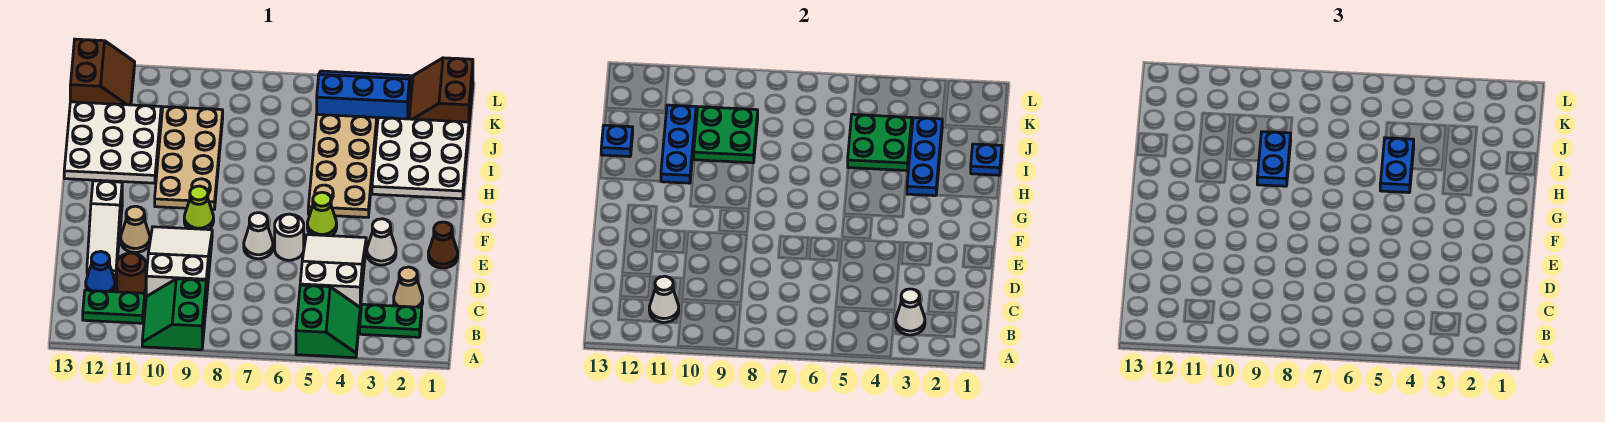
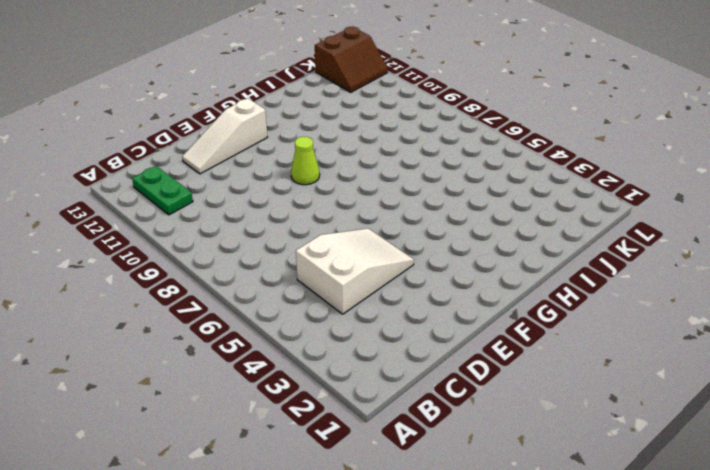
none -> green 2x2 slope [296,285,360,358]
none -> green 2x2 slope [142,279,206,350]
none -> green 1x2 plate [360,304,422,337]
none -> tan 1x1 cone [394,267,423,307]

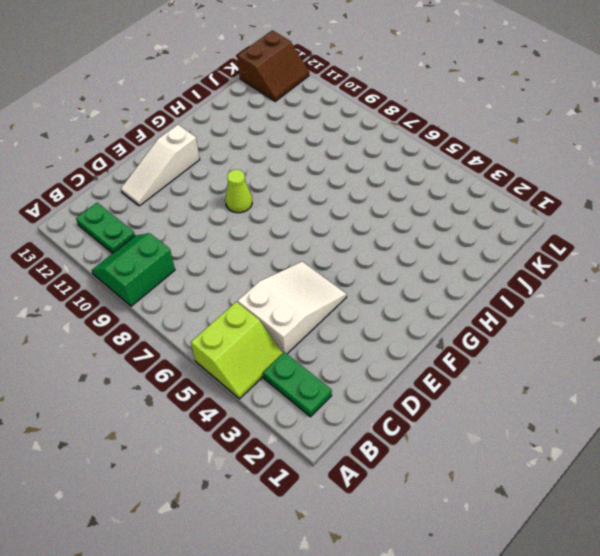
lime 2x2 slope [191,302,283,399] -> green 2x2 slope [296,285,360,358]
none -> tan 1x1 cone [394,267,423,307]
none -> white 2x3 slope [146,227,212,302]
none -> brown 1x1 round brick [117,253,146,293]
none -> blue 1x1 cone [86,252,115,292]

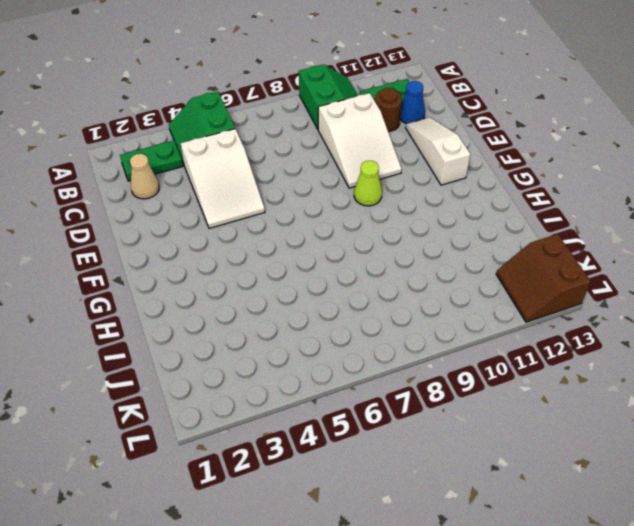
none -> brown 1x1 cone [428,222,458,268]
none -> white 1x1 cone [367,219,396,265]
none -> white 1x1 round brick [275,214,304,260]
none -> white 1x1 cone [244,213,273,259]

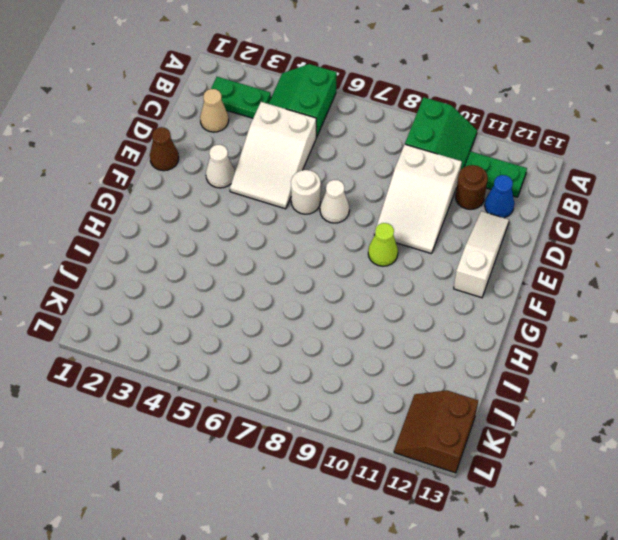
none -> tan 1x1 cone [121,206,150,253]
none -> lime 1x1 cone [307,192,337,236]
none -> tan 2x4 plate [308,114,377,217]
none -> tan 2x4 plate [155,107,223,210]

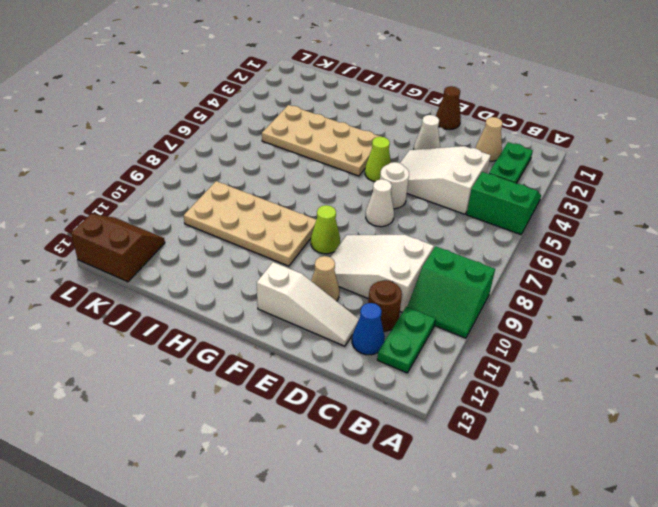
none -> white 3x3 plate [372,118,469,199]
none -> white 3x3 plate [64,102,161,183]
none -> brown 2x2 slope [409,58,473,124]
none -> blue 2x3 slope [317,71,412,124]

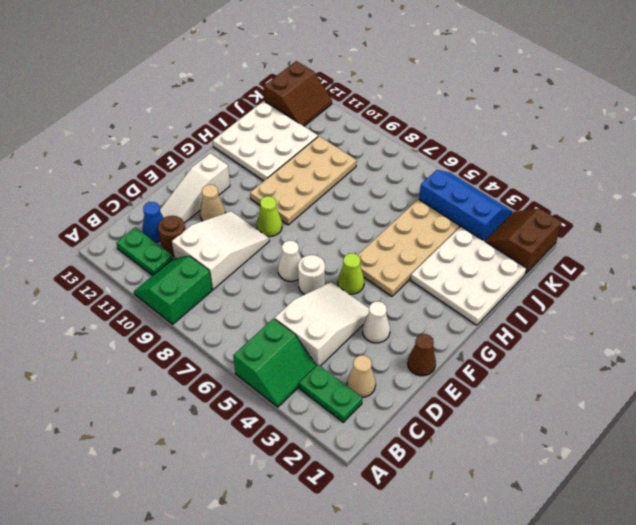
none -> white 1x1 cone [896,289,925,335]
none -> white 1x1 cone [649,276,679,323]
none -> blue 1x3 plate [907,118,942,196]
none -> blue 1x3 plate [661,105,696,183]

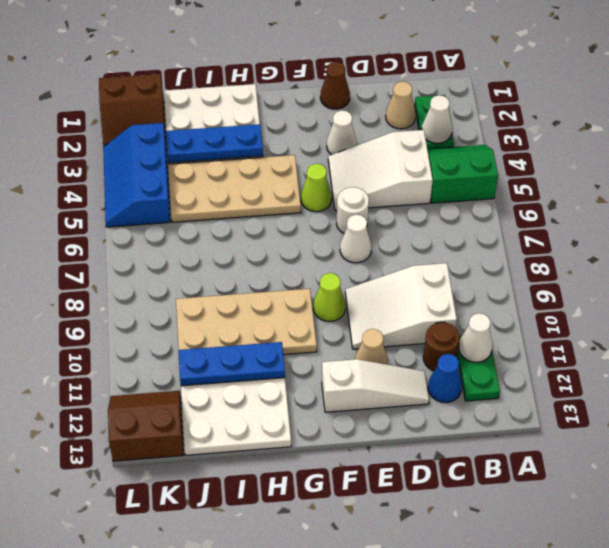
none -> green 2x2 slope [142,279,206,350]
none -> blue 1x1 plate [971,144,1002,175]
none -> green 2x2 plate [848,114,912,171]
none -> green 2x2 plate [694,107,758,163]

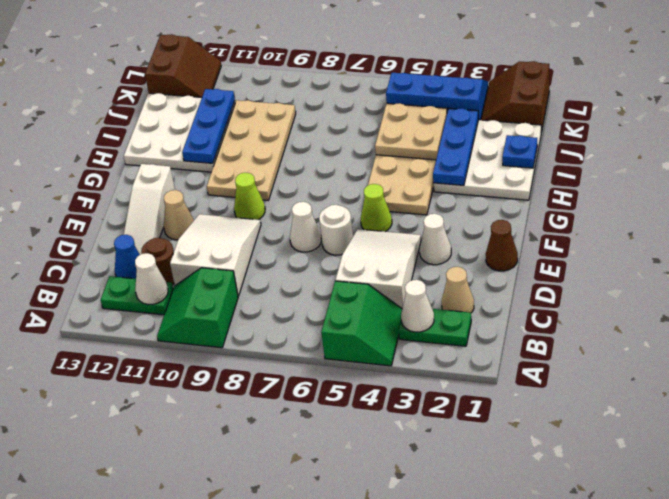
tan 2x2 plate [375,103,447,160] -> green 2x2 plate [848,114,912,171]
none -> green 2x2 plate [694,107,758,163]
none -> blue 1x1 plate [601,125,633,157]
none -> blue 1x2 plate [1380,138,1414,193]
none -> blue 1x2 plate [1257,132,1291,186]

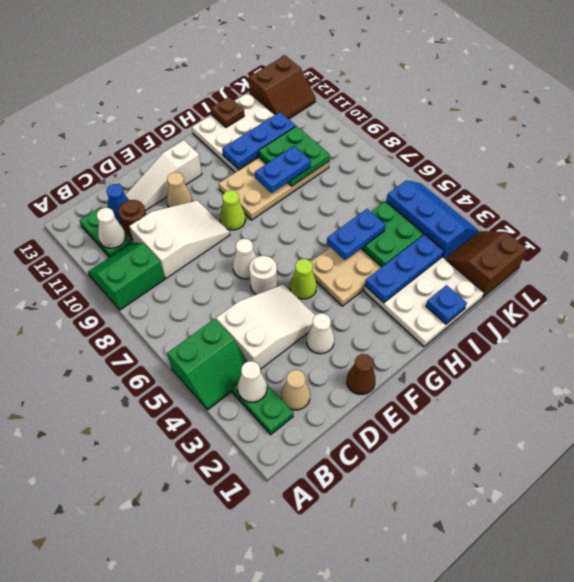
brown 1x1 plate [211,97,244,127] -> blue 1x1 plate [601,125,633,157]

